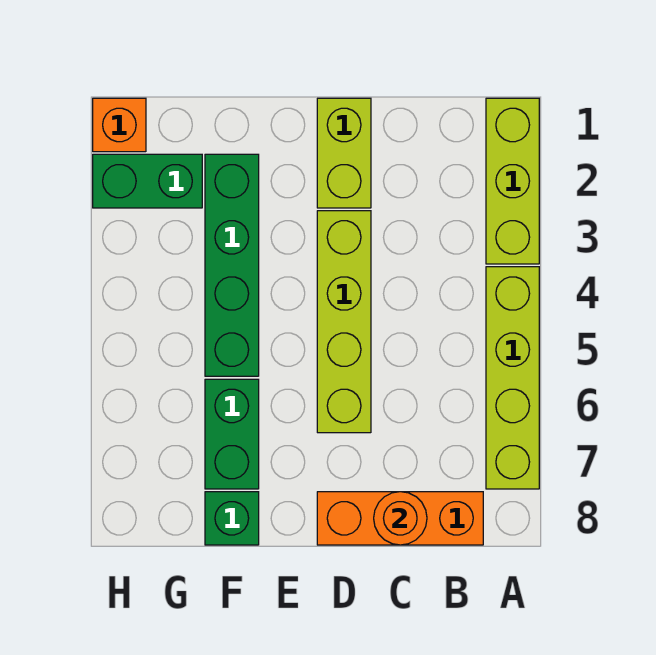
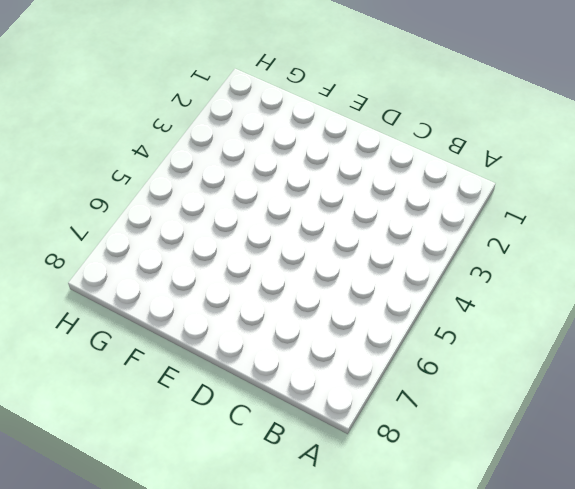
none -> lime 1x3 brick [486,98,539,264]
none -> lime 1x4 brick [486,267,539,489]

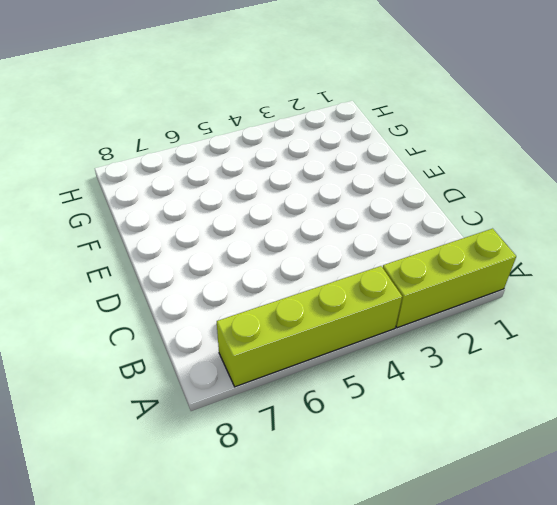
none -> orange 1x3 brick [317,492,483,545]
none -> lime 1x2 brick [317,98,371,208]

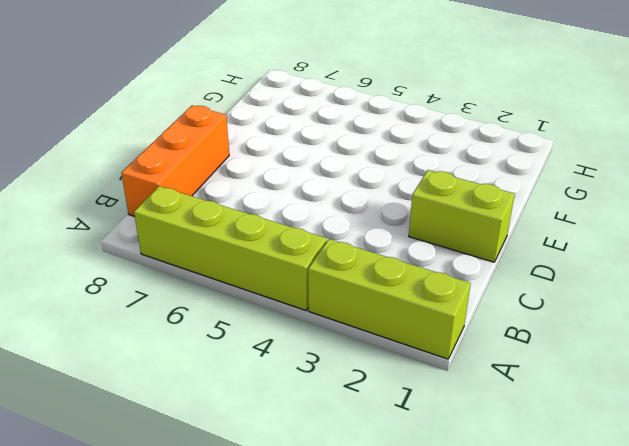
none -> lime 1x4 brick [317,211,371,433]
none -> green 1x4 brick [205,154,259,376]

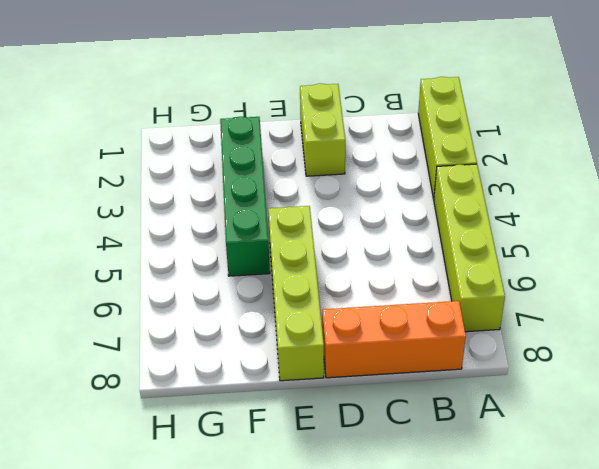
lime 1x4 brick [268,206,324,381] -> lime 1x4 brick moved to [317,211,371,433]
none -> green 1x2 brick [205,379,259,489]
none -> green 1x1 brick [205,492,259,545]

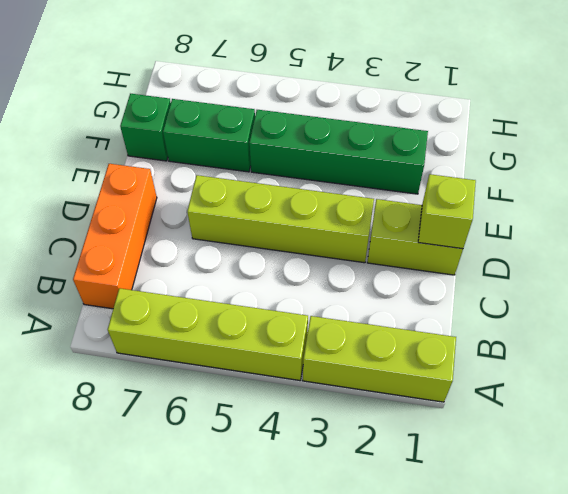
lime 1x1 brick [418,174,476,249] -> none
none -> green 1x2 brick [93,154,202,208]
none -> orange 1x1 brick [93,98,146,152]

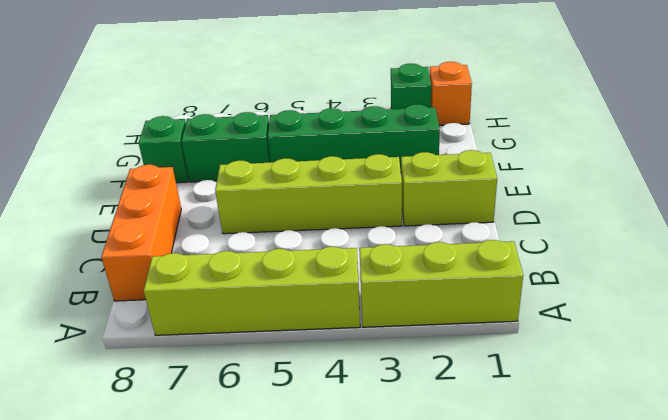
green 1x1 brick [391,64,431,109] -> green 1x2 brick [93,154,202,208]
none -> orange 1x1 round brick [374,492,427,545]

